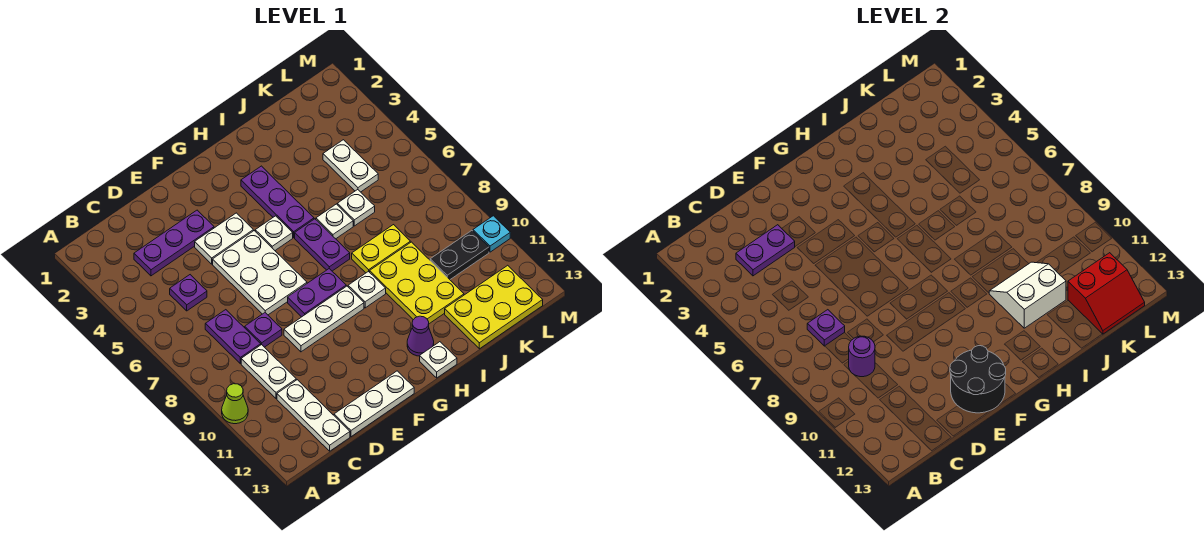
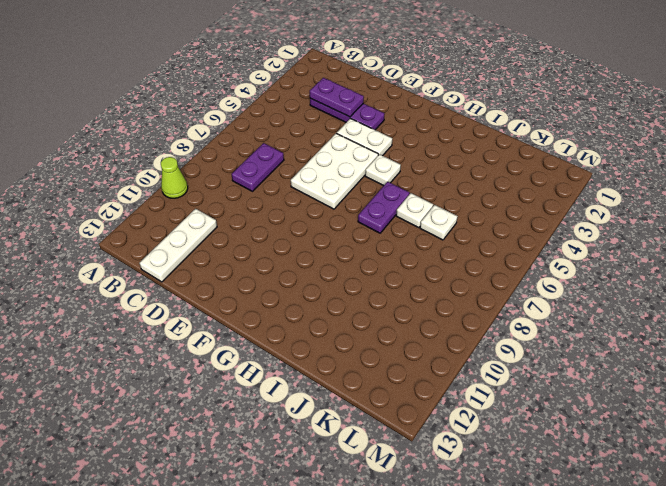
none -> purple 1x1 plate [170,275,207,311]
none -> white 1x2 plate [241,345,296,399]
none -> purple 1x1 plate [245,313,282,347]
none -> white 1x3 plate [334,371,414,437]

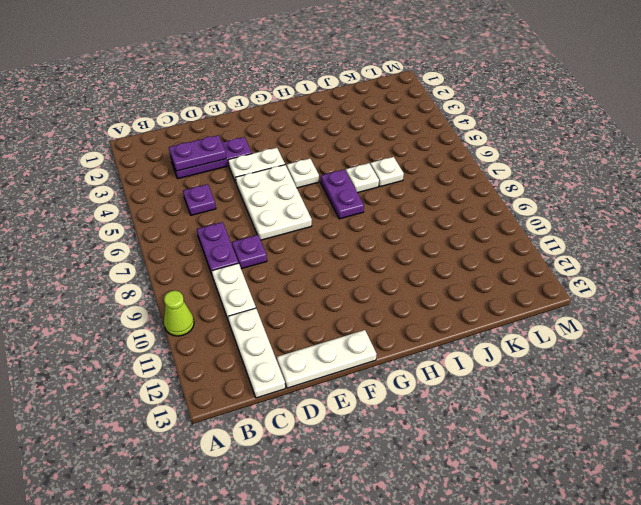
none -> white 1x3 plate [284,286,364,352]
none -> purple 1x2 plate [288,269,346,317]
none -> purple 1x3 plate [241,166,314,238]
none -> white 1x1 plate [348,271,386,308]

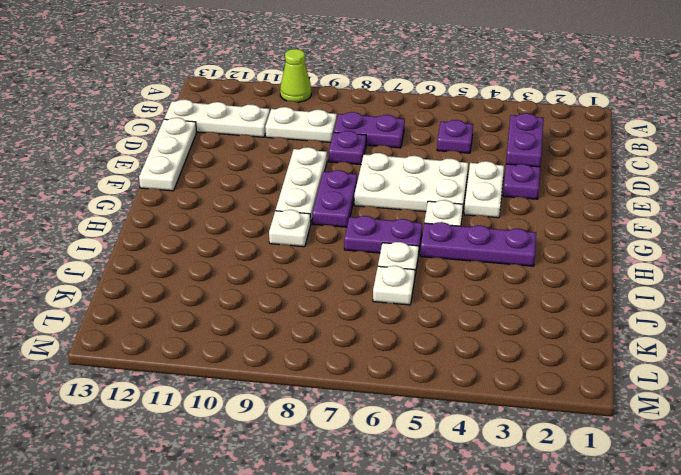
none -> purple 1x1 cone [407,316,434,356]
none -> white 1x1 plate [420,342,457,378]
none -> yellow 1x2 plate [352,225,410,273]
none -> yellow 2x3 plate [370,242,464,324]

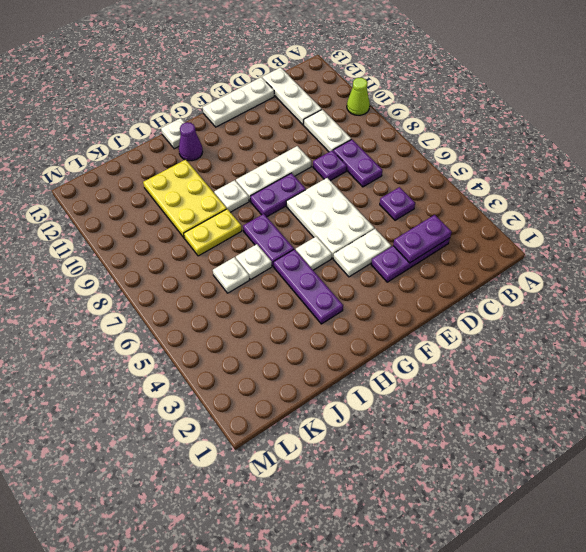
none -> yellow 2x3 plate [445,265,543,349]
none -> white 1x2 plate [323,140,378,192]
none -> black 1x2 plate [430,231,489,279]
none -> cyan 1x1 plate [473,216,510,252]

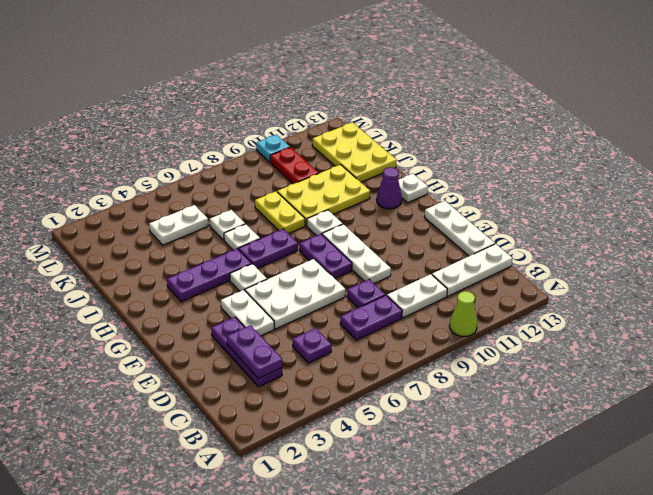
red 1x2 plate [270,147,319,184] -> black 1x2 plate [430,231,489,279]
none -> purple 1x1 plate [807,310,845,346]
none -> purple 1x1 round brick [849,336,875,377]
none -> black 2x2 round brick [950,346,1006,413]
none -> white 2x2 slope [989,262,1066,328]

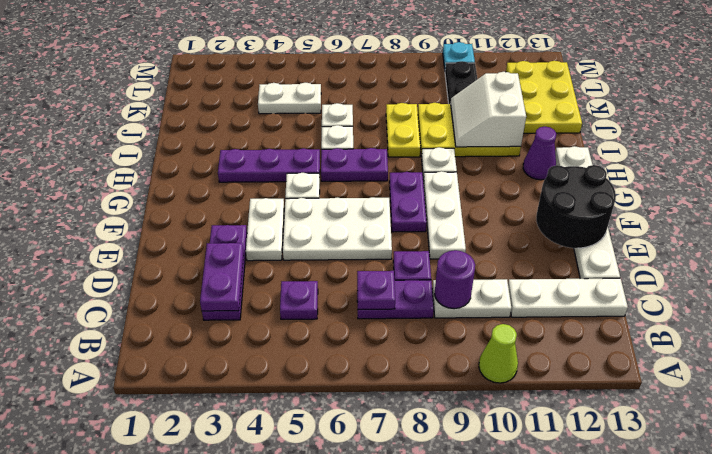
none -> red 2x2 slope [1068,253,1145,334]

